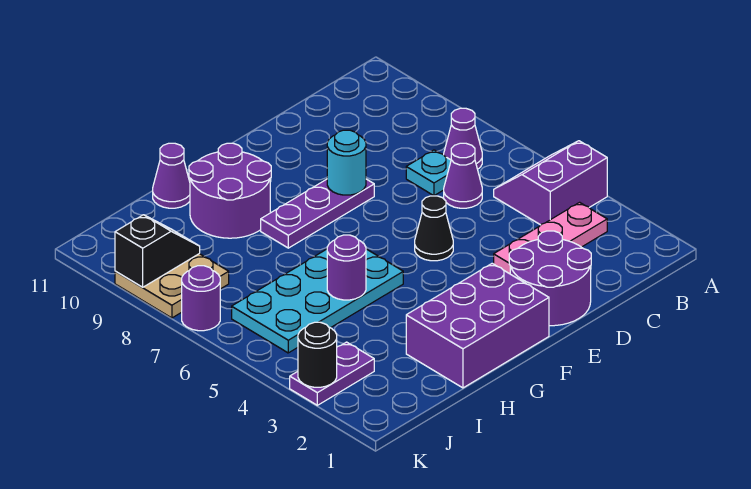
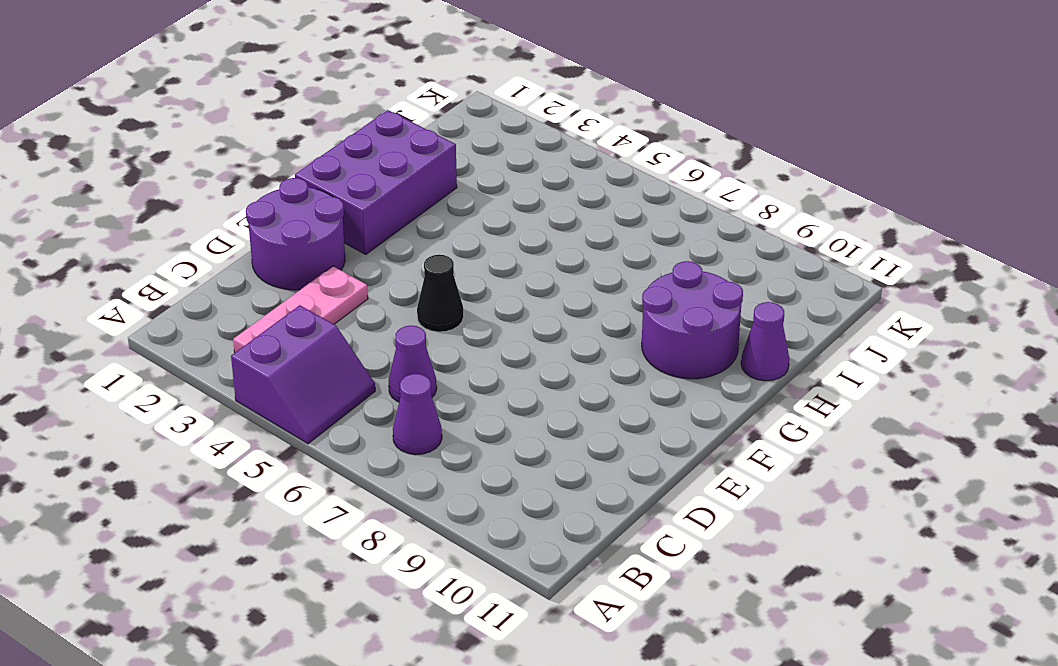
none -> cyan 1x1 plate [406,150,451,196]
none -> purple 1x3 plate [261,179,374,248]
none -> cyan 2x4 plate [232,249,403,353]

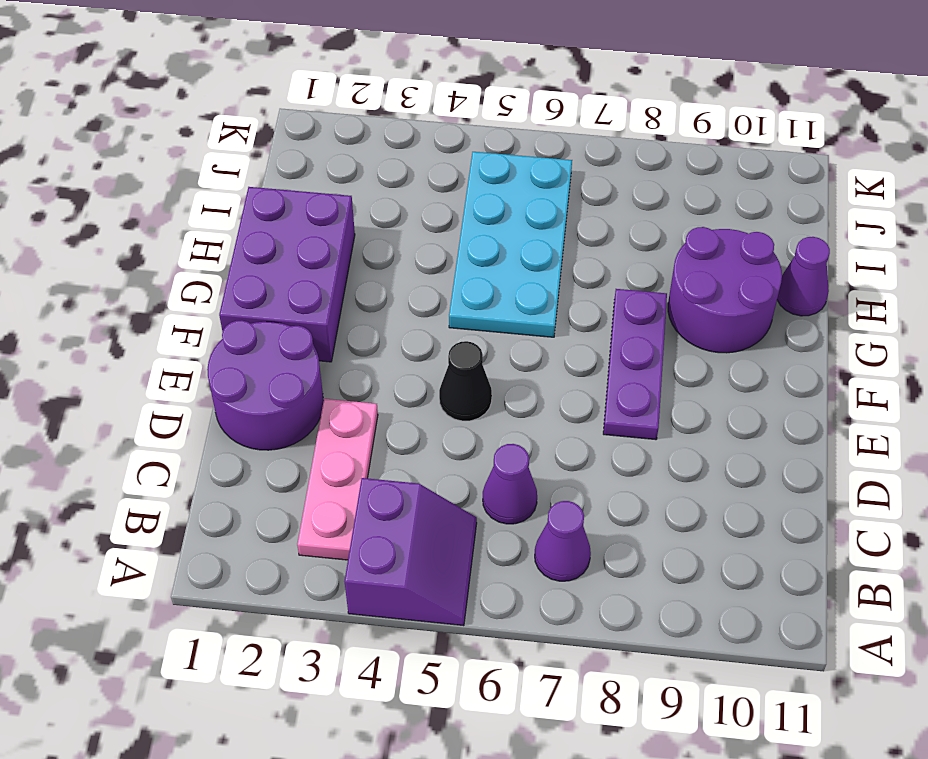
none -> cyan 1x1 plate [406,150,451,196]
none -> purple 1x2 plate [290,342,374,405]
none -> tan 2x2 plate [115,254,229,318]

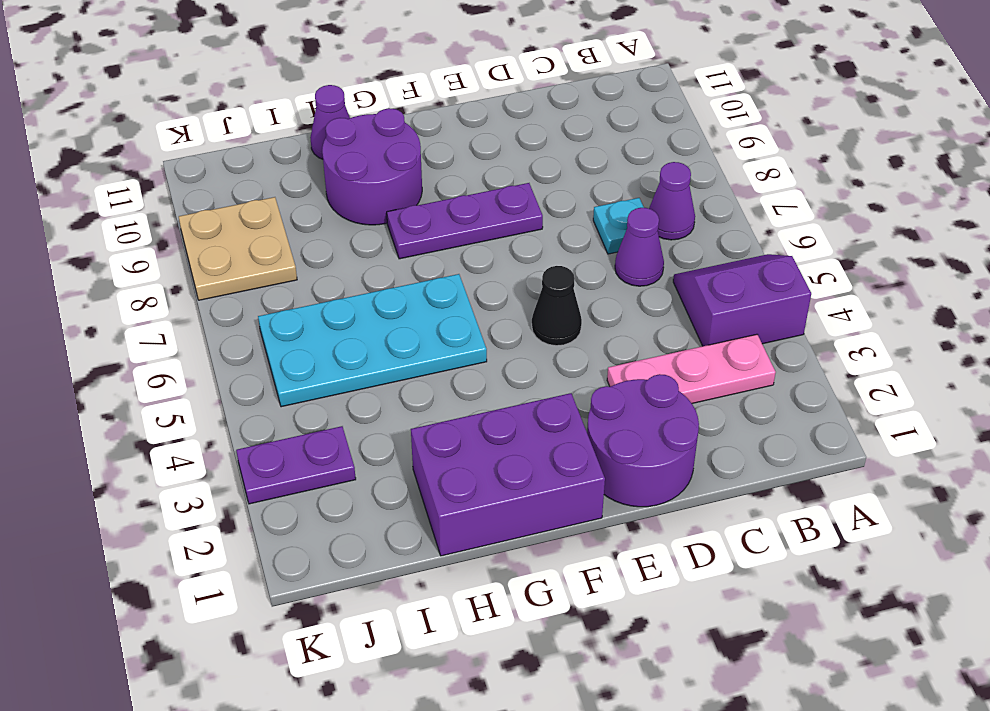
none -> purple 1x1 round brick [182,266,220,331]
none -> cyan 1x1 round brick [327,130,366,195]
none -> purple 1x1 round brick [327,235,366,300]

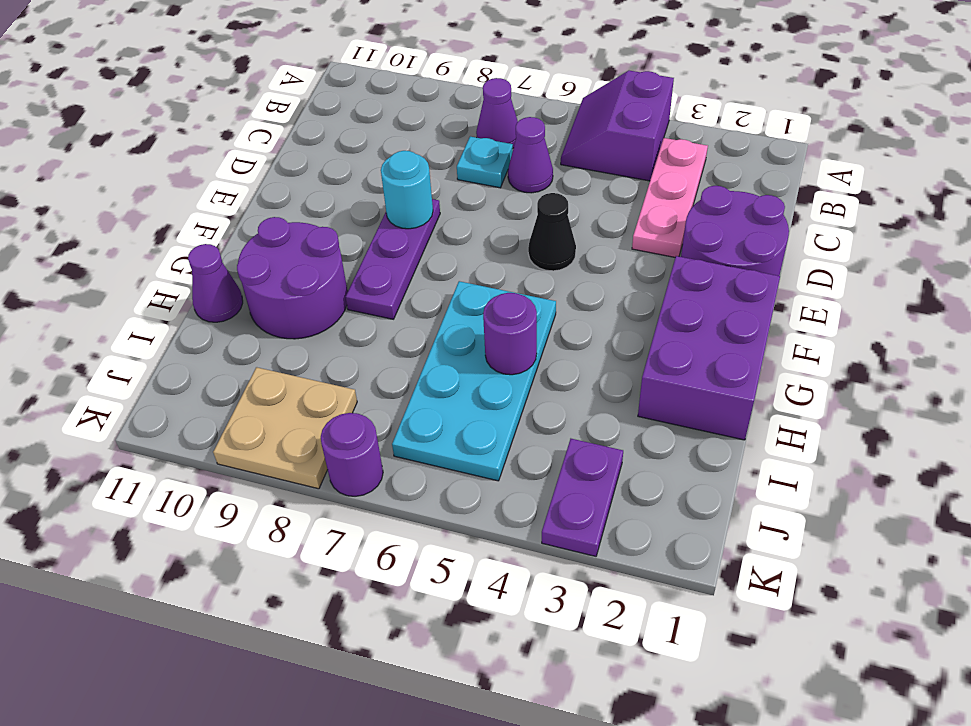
none -> black 1x2 slope [115,215,200,287]
none -> black 1x1 round brick [298,322,337,387]

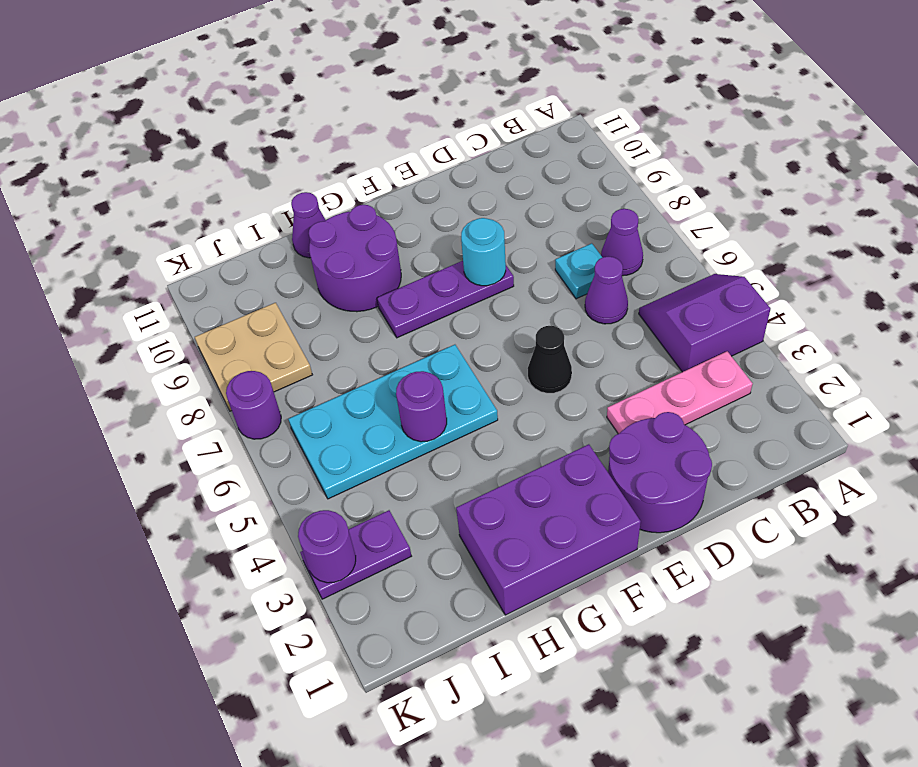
purple 1x1 round brick [298,510,356,583] -> black 1x1 round brick [298,322,337,387]
none -> black 1x2 slope [115,215,200,287]

